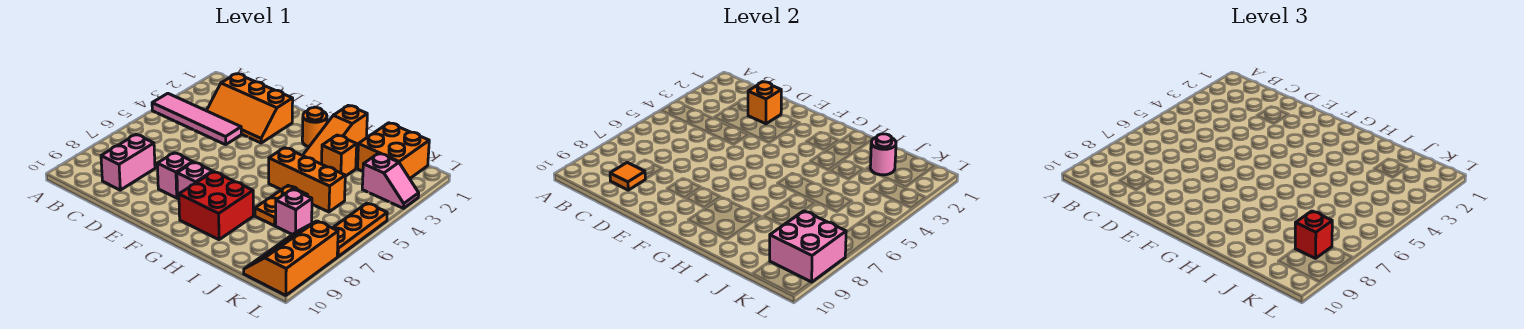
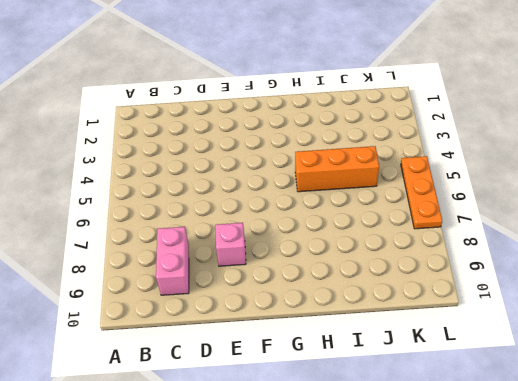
none -> pink 1x4 tile [152,93,241,145]
none -> orange 2x3 slope [207,74,293,143]
none -> pink 1x1 brick [177,162,213,199]

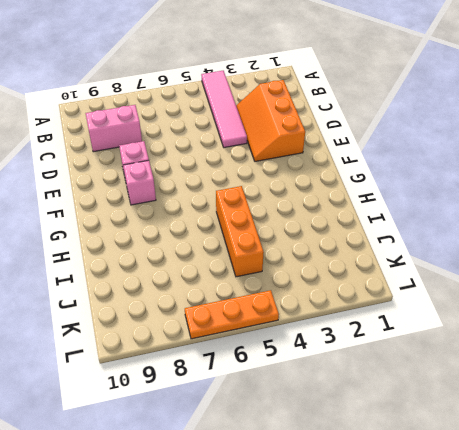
none -> orange 1x1 round brick [302,107,327,147]
none -> red 2x2 brick [179,172,253,240]
none -> orange 1x3 slope [303,105,367,164]

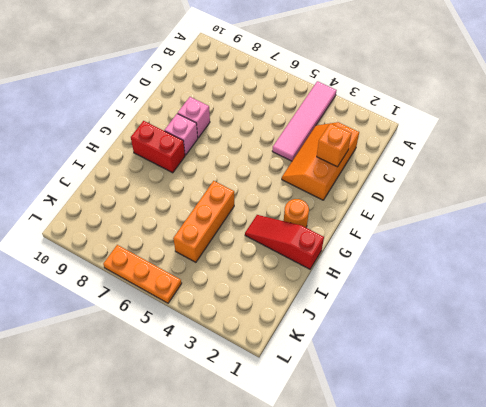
red 1x2 brick [131,121,185,173] -> red 2x2 brick [179,172,253,240]
red 1x3 slope [245,215,324,269] -> orange 1x3 slope [303,105,367,164]
none -> pink 1x2 brick [101,135,155,190]
none -> orange 1x1 brick [322,135,357,176]
none -> orange 1x2 plate [255,186,308,226]

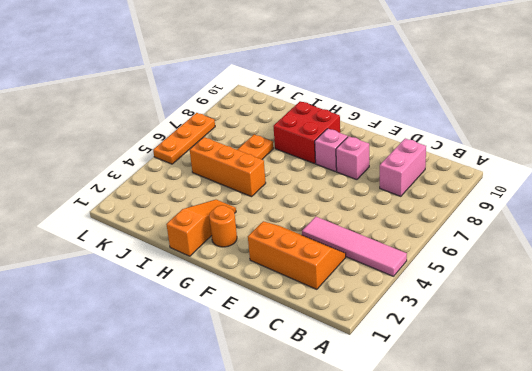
none -> orange 1x1 brick [322,135,357,176]
none -> orange 2x2 brick [358,123,429,179]
none -> pink 1x1 brick [276,189,312,235]

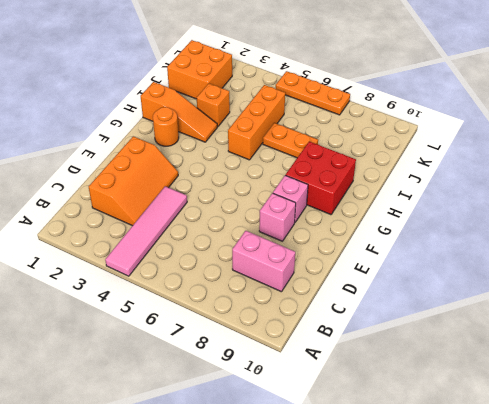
none -> pink 1x1 brick [276,189,312,235]
none -> pink 1x2 slope [362,153,419,208]
none -> orange 2x3 slope [244,221,338,295]

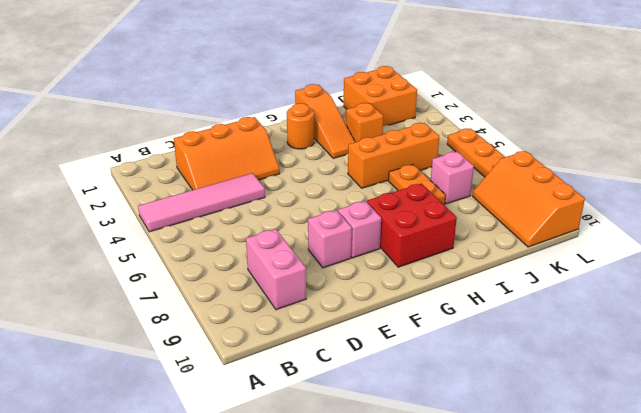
none -> pink 1x2 slope [362,153,419,208]
none -> orange 1x1 tile [610,163,645,190]
none -> orange 1x1 brick [748,82,781,124]

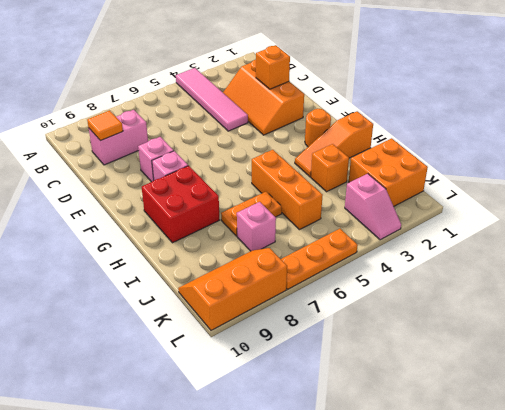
none -> pink 1x1 round brick [870,134,896,175]
none -> pink 2x2 brick [770,211,846,282]
none -> red 1x1 brick [1295,211,1332,258]

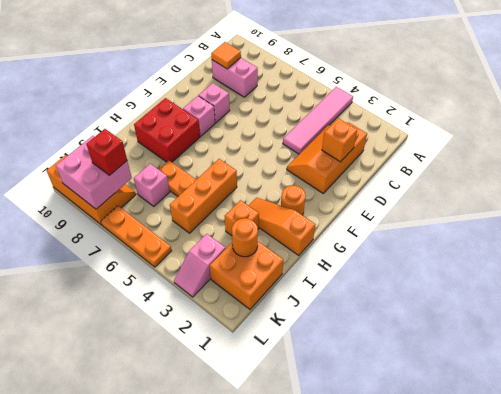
orange 1x1 round brick [232,218,258,257] -> pink 1x1 round brick [870,134,896,175]

